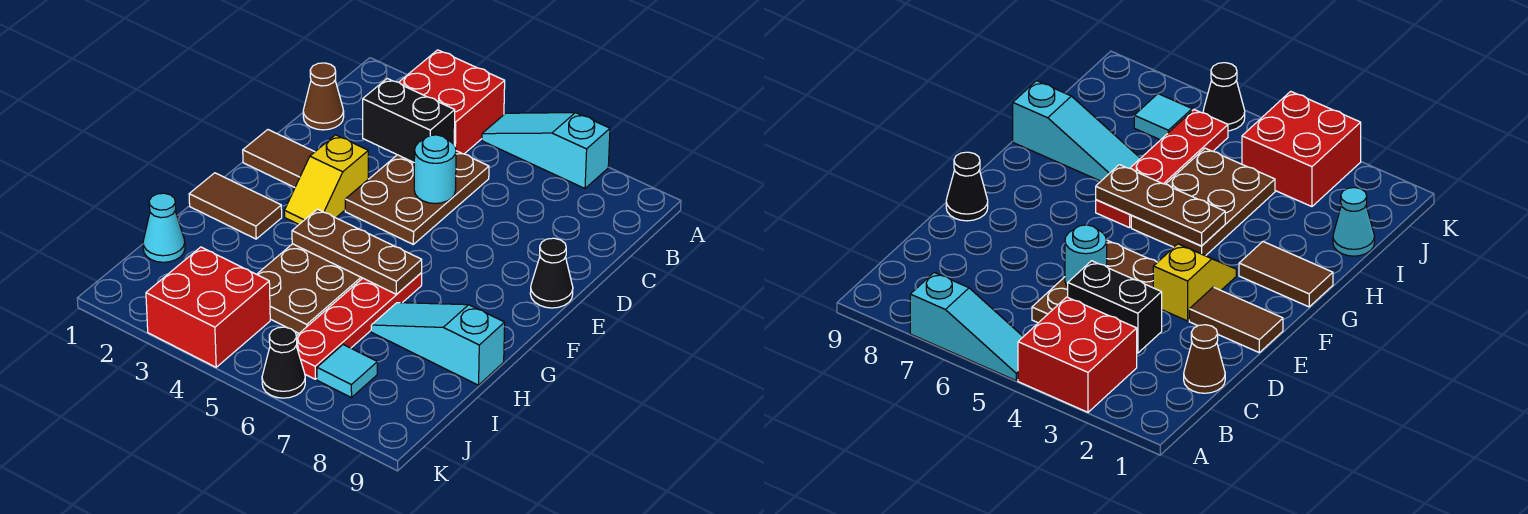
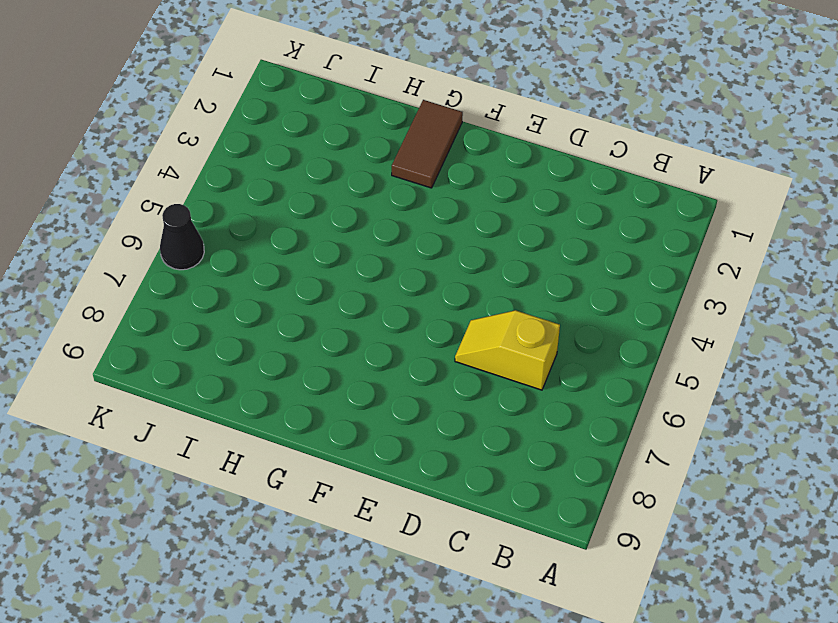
yellow 1x2 slope [455,310,560,390] -> yellow 1x2 slope moved to [284,135,368,224]
none -> red 2x2 brick [399,50,505,154]
none -> cyan 1x3 slope [482,113,610,188]
none -> brown 1x1 cone [303,63,344,130]

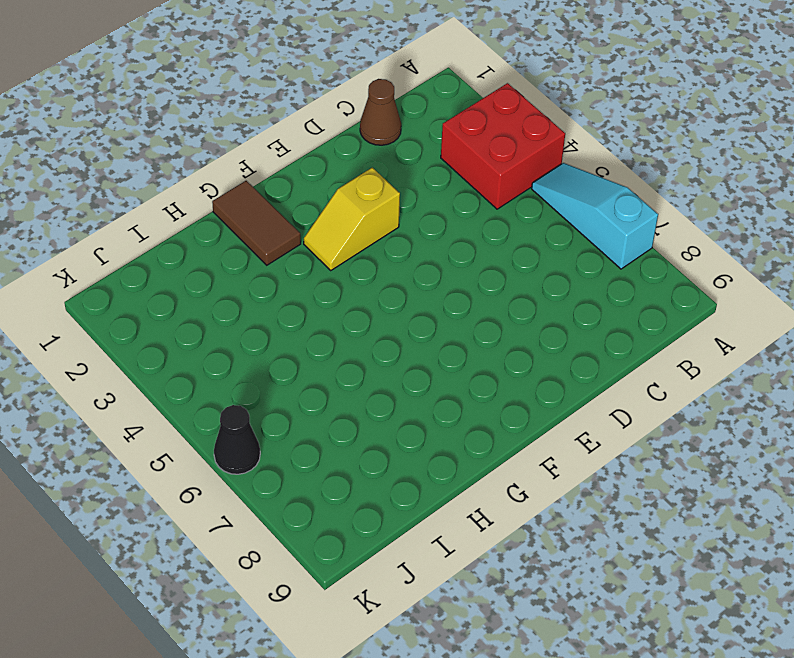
none -> brown 2x3 plate [345,151,489,244]
none -> brown 1x2 tile [243,130,314,187]
none -> black 1x1 cone [530,238,573,308]

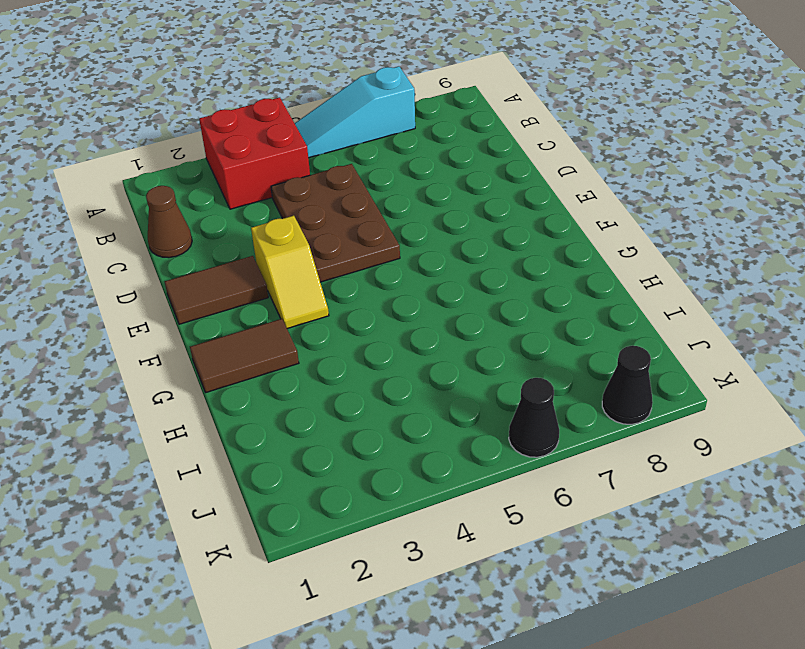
black 1x1 cone [602,346,653,424] -> black 1x1 cone moved to [530,238,573,308]
none -> brown 2x3 plate [257,244,362,333]
none -> red 1x4 plate [296,273,422,379]
none -> cyan 1x3 slope [371,303,505,385]

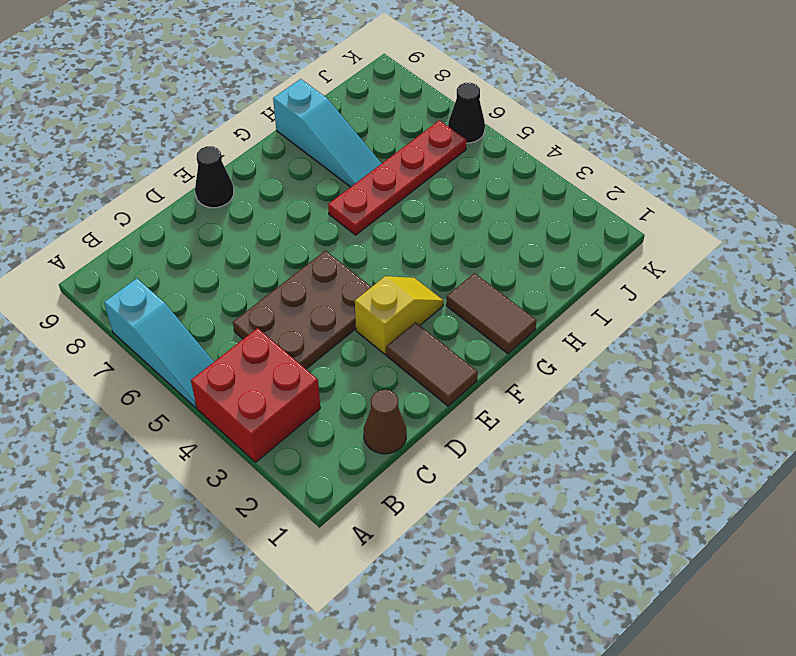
none -> brown 2x3 plate [257,244,362,333]
none -> cyan 1x1 cone [143,193,185,262]
none -> red 2x2 brick [146,247,270,367]

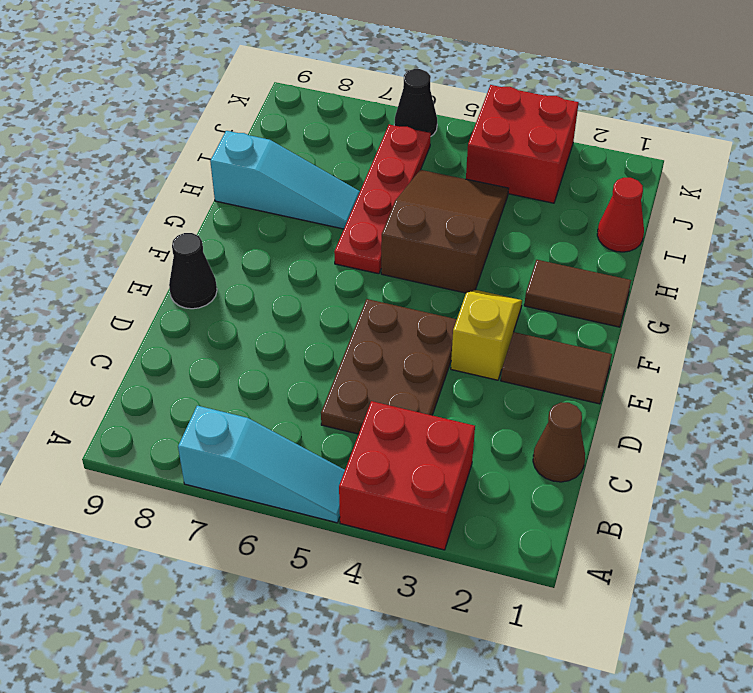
brown 2x3 slope [381,170,509,293] -> brown 2x3 plate [257,244,362,333]
red 1x1 cone [597,178,644,252] -> cyan 1x1 cone [143,193,185,262]
none -> cyan 1x1 tile [317,345,377,398]
none -> black 1x2 brick [363,79,455,162]
none -> cyan 1x1 round brick [414,135,456,203]

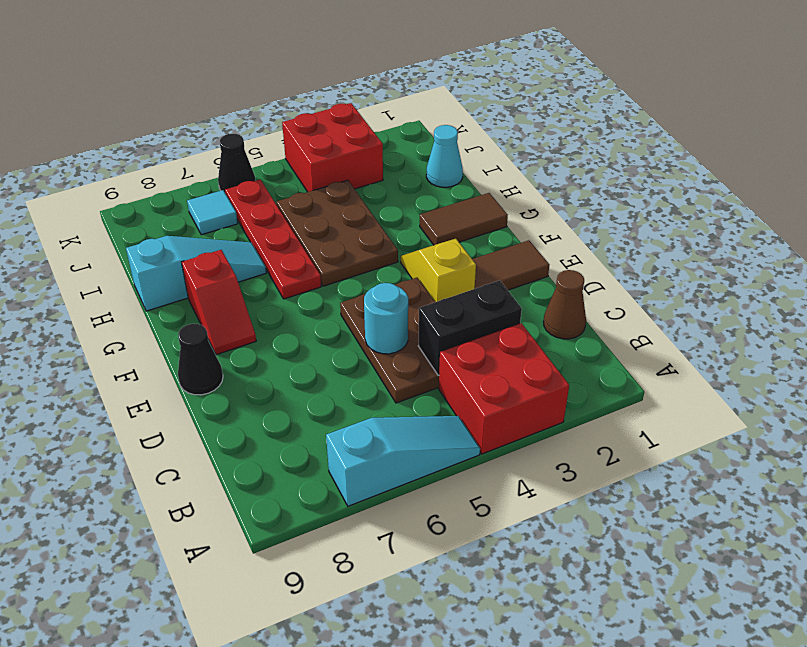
red 1x2 slope [182,250,256,355] -> none
none -> brown 1x3 plate [292,209,422,294]

